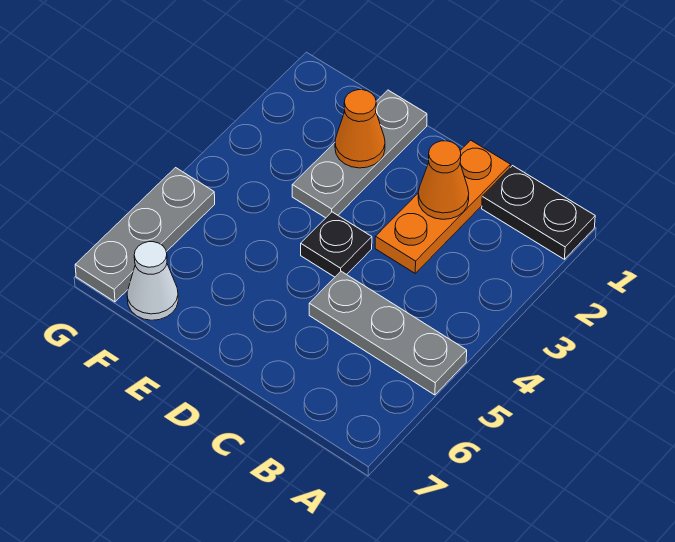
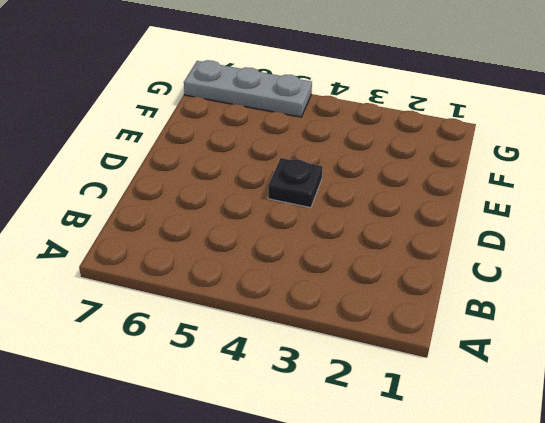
none -> black 1x2 plate [482,166,595,259]
none -> grey 1x3 plate [309,271,467,395]

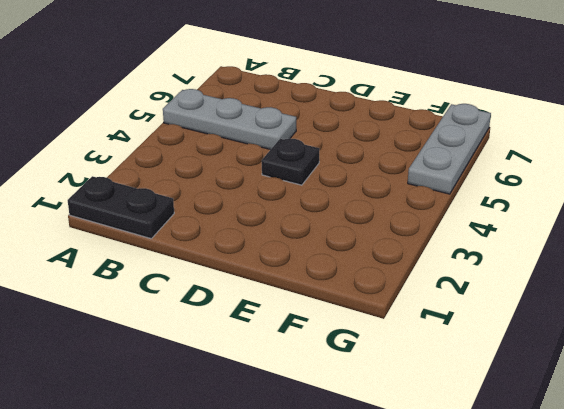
none -> orange 1x3 plate [375,140,510,273]
none -> grey 1x3 plate [292,90,427,218]

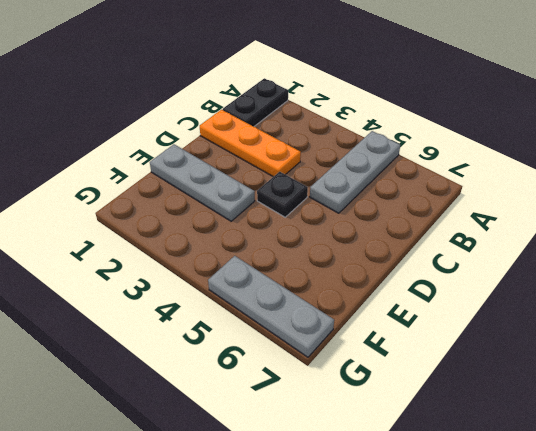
none -> white 1x1 cone [127,242,178,320]
none -> orange 1x1 cone [418,141,469,219]

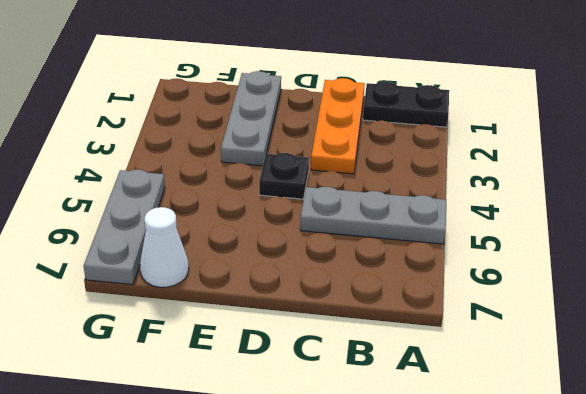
none -> orange 1x1 cone [418,141,469,219]
none -> orange 1x1 cone [335,90,385,168]

